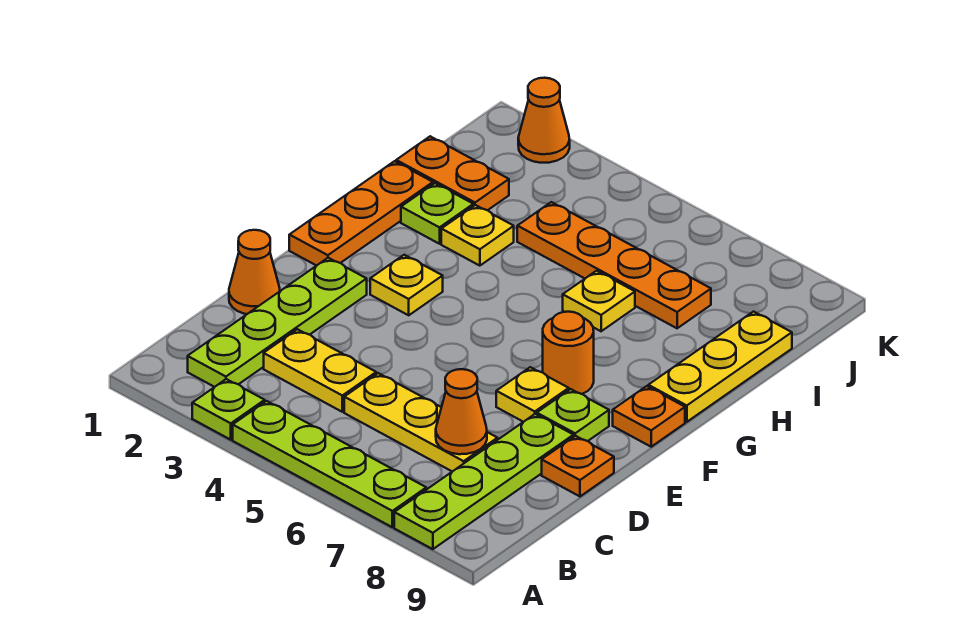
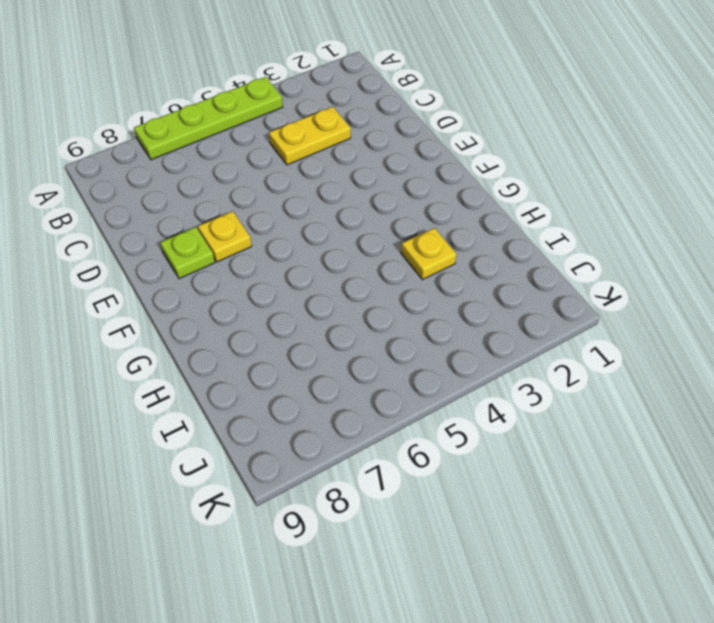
none -> lime 1x1 plate [192,379,265,440]
none -> lime 1x4 plate [394,414,574,549]
none -> lime 1x4 plate [188,258,367,387]

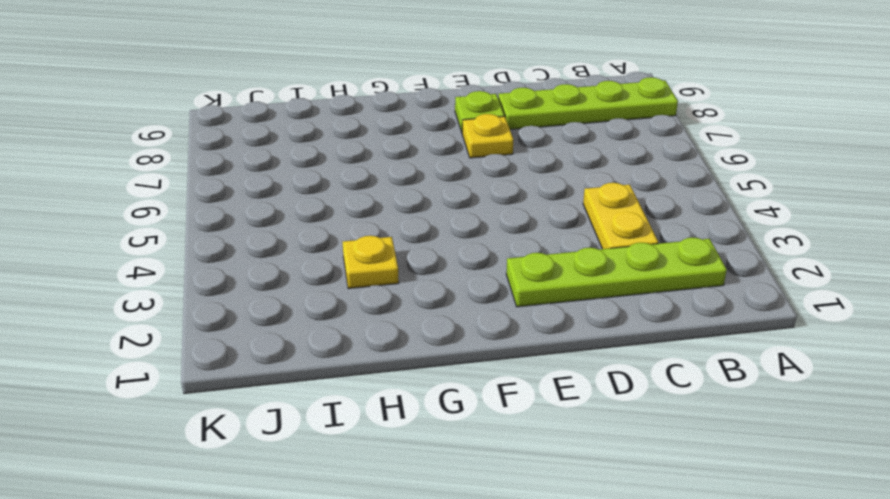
none -> lime 1x1 plate [192,379,265,440]
none -> lime 1x4 plate [233,401,426,527]
none -> yellow 1x3 plate [344,373,498,472]

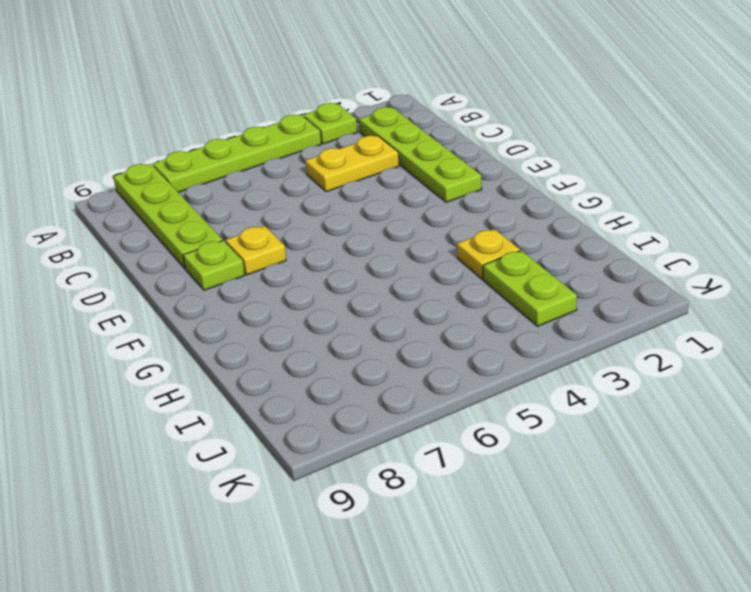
lime 1x2 plate [483,250,577,326] -> none
none -> yellow 1x3 plate [344,373,498,472]
none -> orange 1x1 cone [229,230,280,314]
none -> orange 1x1 plate [542,436,614,496]

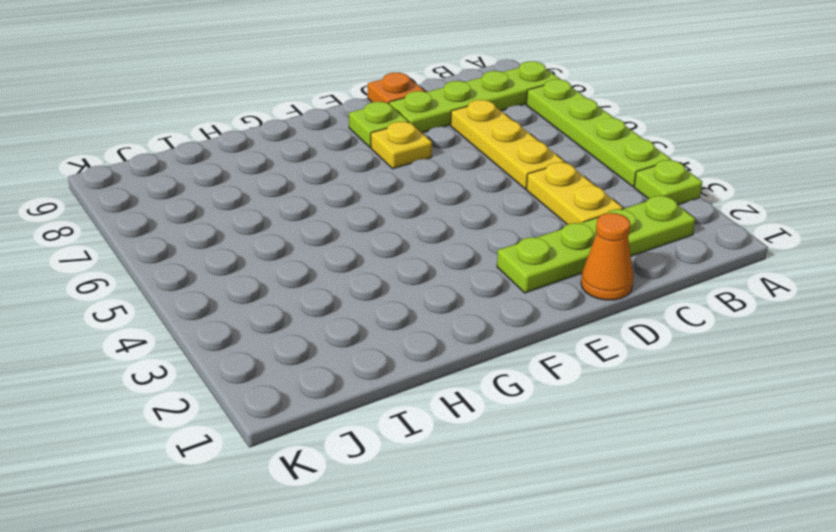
none -> orange 1x3 plate [289,161,433,266]
none -> yellow 1x1 plate [370,255,443,315]
none -> orange 1x1 round brick [543,312,594,394]

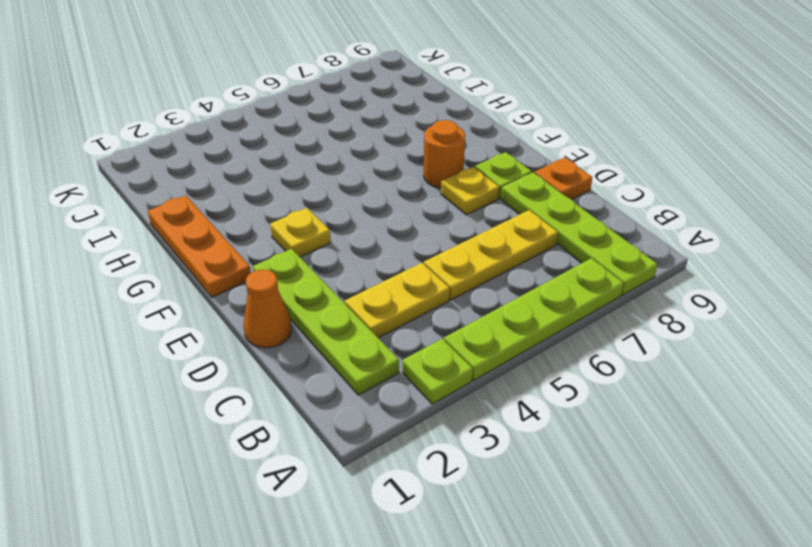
none -> orange 1x1 plate [613,386,685,447]
none -> yellow 1x3 plate [648,312,792,422]
none -> lime 1x1 plate [401,183,473,244]

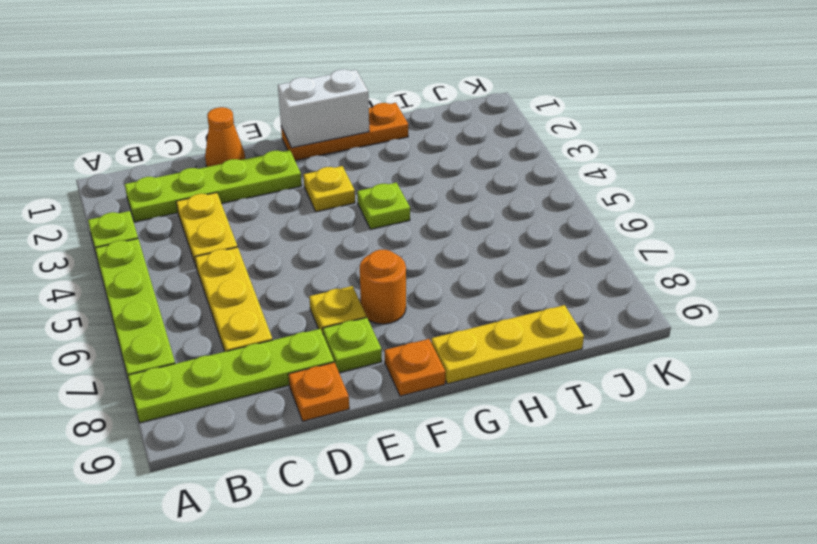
white 1x2 brick [278,69,369,148] -> none
lime 1x1 plate [357,183,410,229] -> lime 1x1 plate moved to [401,183,473,244]
none -> yellow 1x1 plate [441,205,514,266]
none -> yellow 1x1 plate [563,271,635,331]
none -> orange 1x2 plate [396,136,509,210]

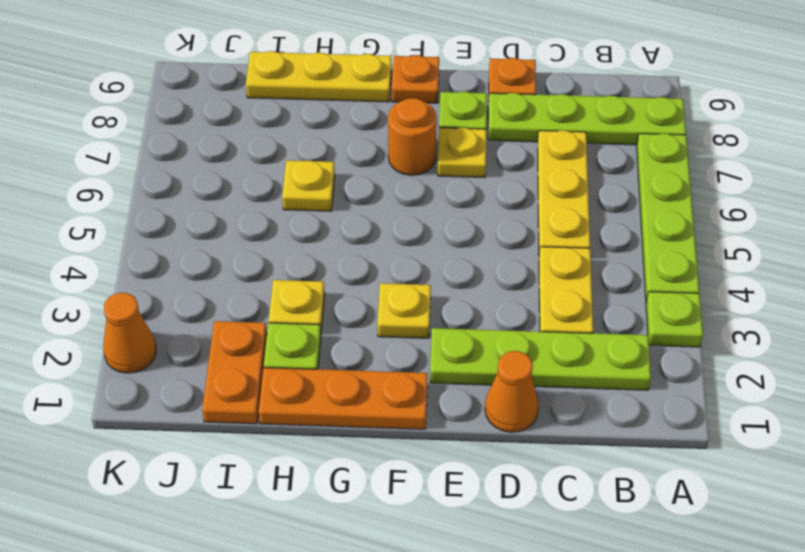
none -> orange 1x4 plate [517,202,711,328]
none -> orange 1x1 cone [436,369,487,454]

